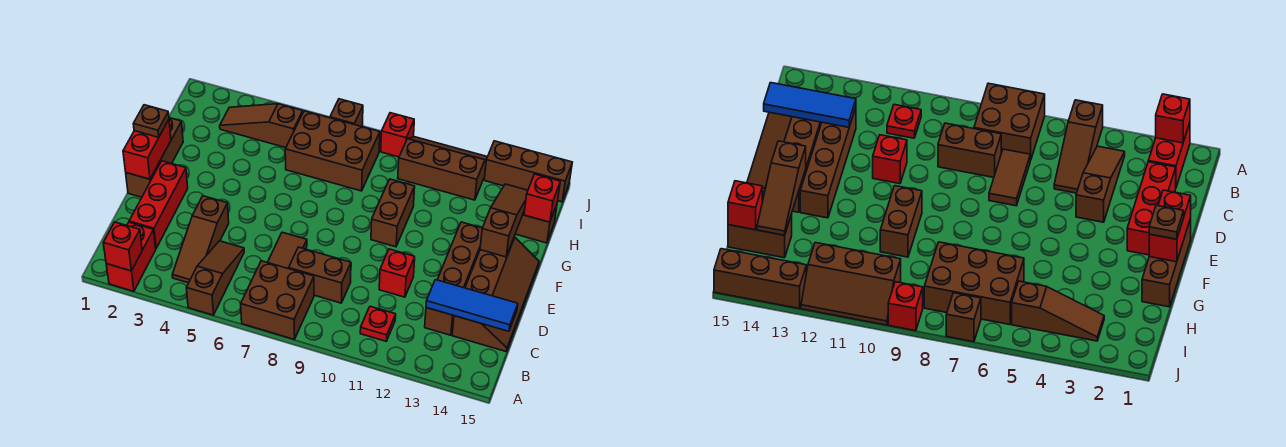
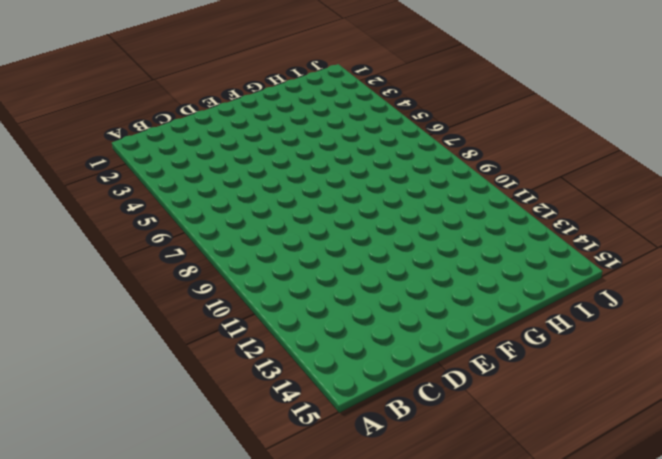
none -> red 1x2 brick [106,222,156,291]
none -> brown 1x3 slope [186,241,244,315]
none -> brown 2x2 brick [241,261,314,339]

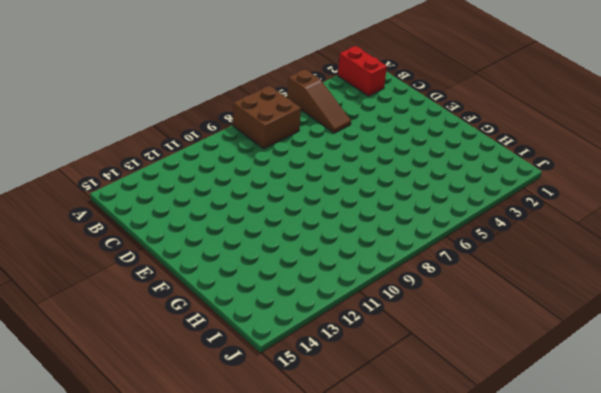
none -> brown 1x3 slope [172,196,229,283]
none -> red 1x1 plate [360,306,396,341]
none -> red 1x3 brick [129,161,188,248]

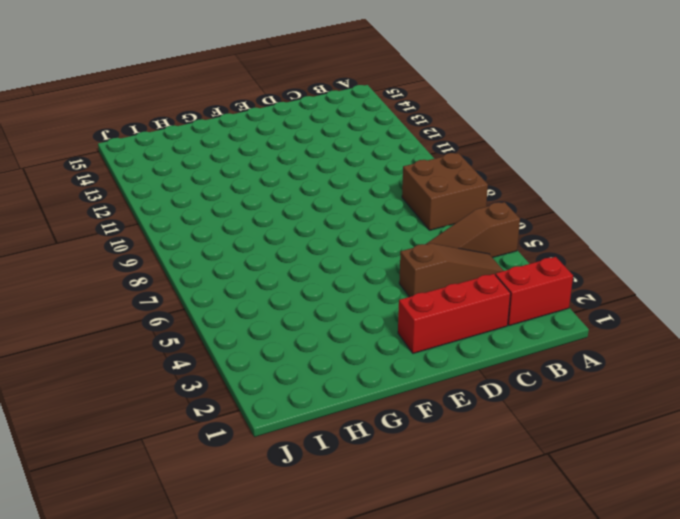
none -> red 1x1 plate [360,306,396,341]
none -> brown 1x2 tile [268,232,307,269]
none -> brown 1x2 brick [289,247,351,303]

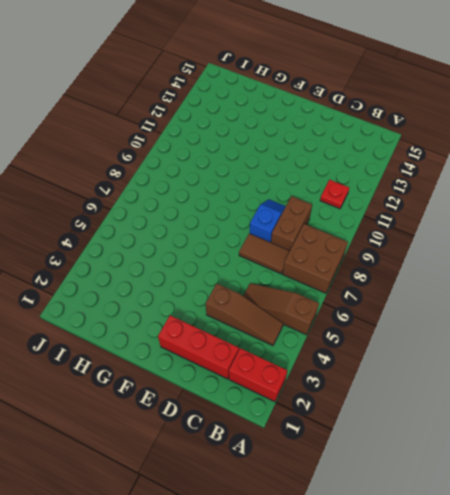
blue 1x2 slope [250,199,286,243] -> none
none -> brown 1x4 brick [425,222,482,335]
none -> brown 2x4 slope [452,237,539,351]
none -> red 1x1 brick [379,249,415,297]

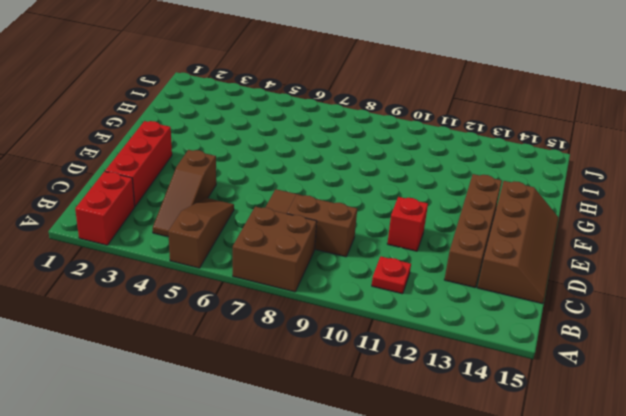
none -> brown 1x3 brick [126,118,183,197]
none -> brown 1x2 brick [371,179,415,247]
none -> brown 2x3 brick [285,111,380,191]

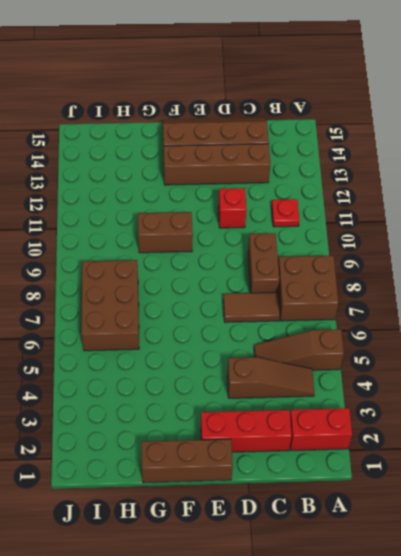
none -> brown 1x2 brick [515,205,557,243]
none -> brown 1x3 slope [220,104,303,148]
none -> brown 2x3 slope [398,137,487,200]

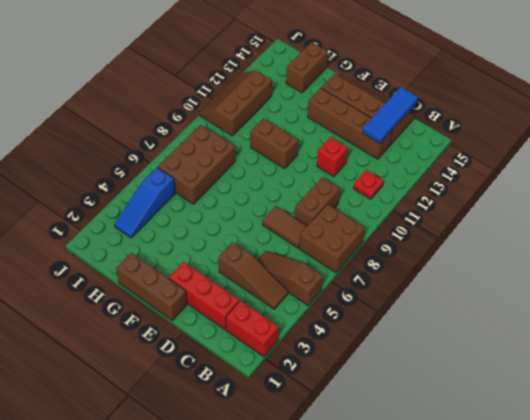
blue 1x3 slope [114,167,175,238] -> brown 1x3 slope [220,104,303,148]
none -> brown 1x1 brick [330,99,363,127]
none -> red 1x1 brick [381,113,414,157]
none -> brown 1x3 brick [484,141,572,202]

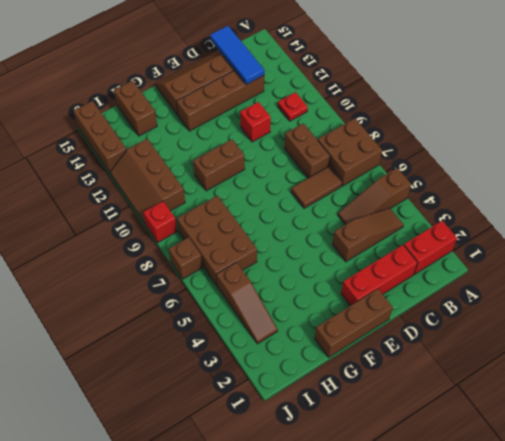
none -> red 1x1 brick [103,222,142,271]
none -> red 1x2 brick [123,120,171,179]
none -> brown 1x3 slope [480,184,528,257]

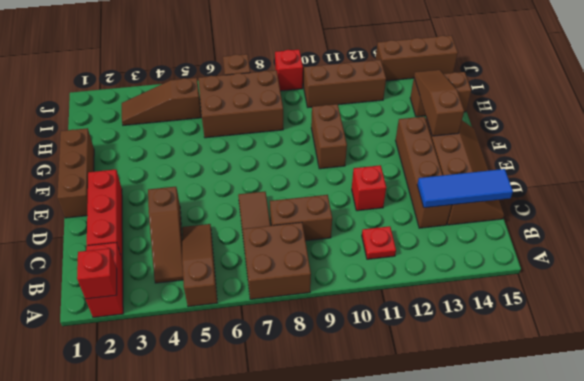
none -> red 1x2 brick [123,120,171,179]
none -> red 1x1 brick [524,174,560,222]
none -> brown 1x1 plate [133,105,169,137]

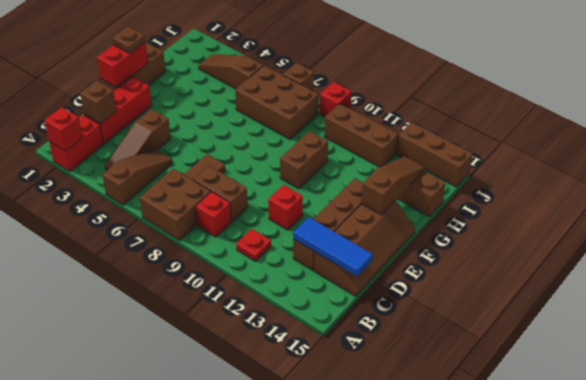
red 1x1 brick [196,192,231,237] -> red 1x1 brick moved to [524,174,560,222]
brown 1x1 brick [80,81,116,124] -> none

